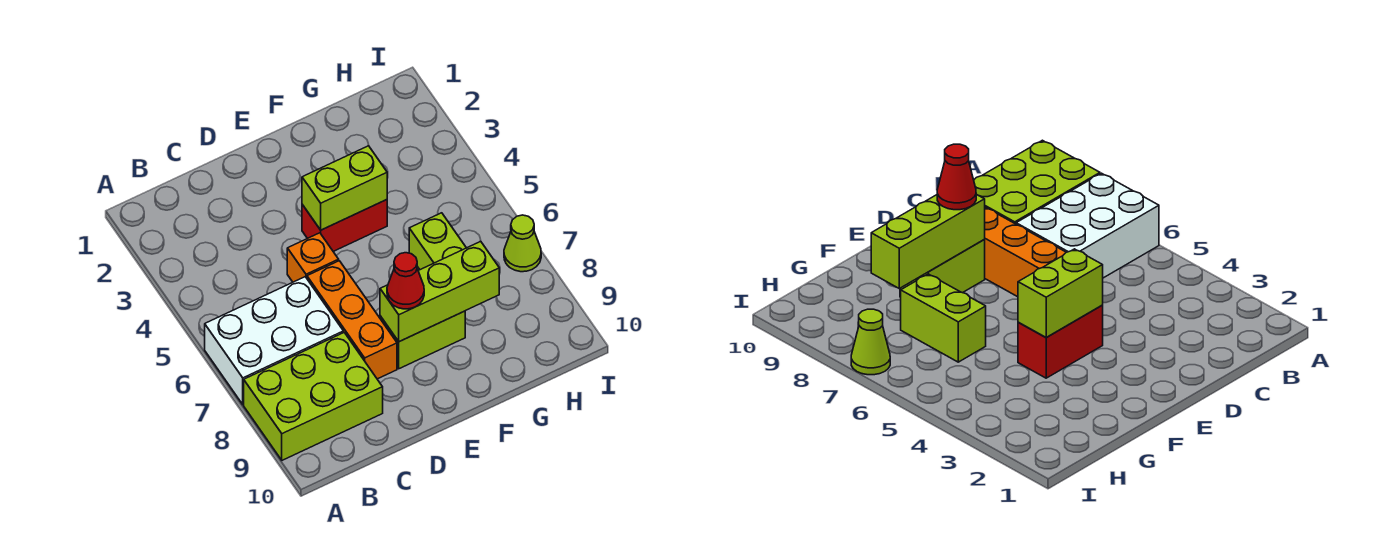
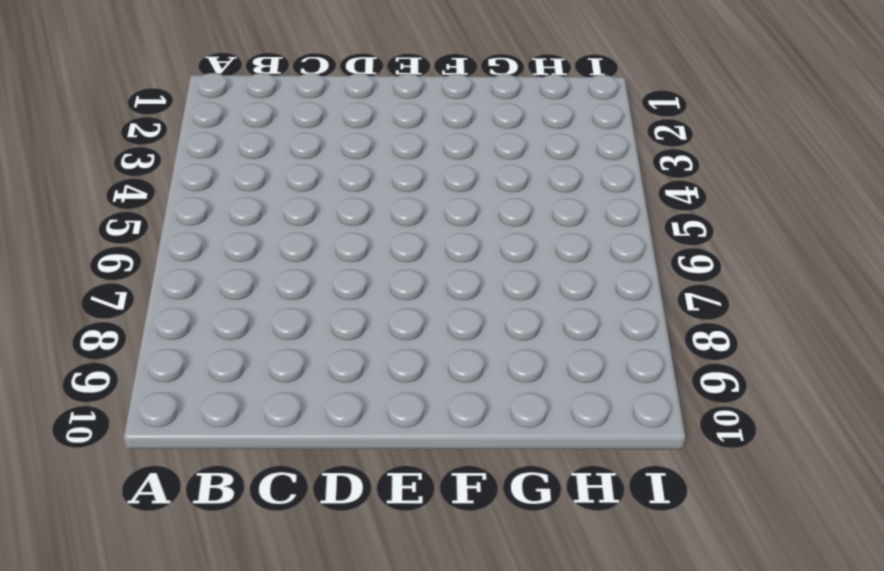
none -> white 2x3 brick [205,277,343,405]
none -> lime 2x3 brick [244,333,383,460]

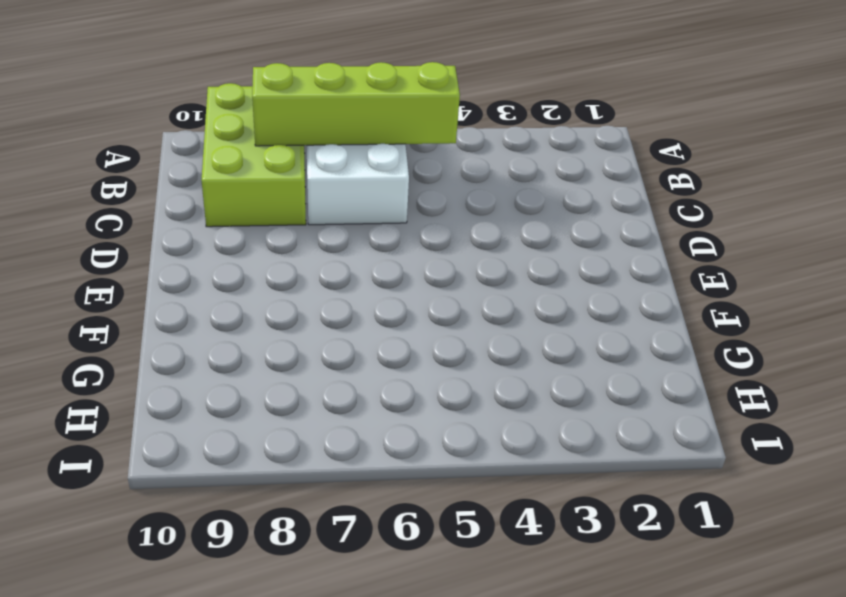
lime 1x4 brick [252,62,460,146] -> none
none -> orange 1x1 brick [287,233,339,282]
none -> orange 1x3 brick [307,261,397,379]

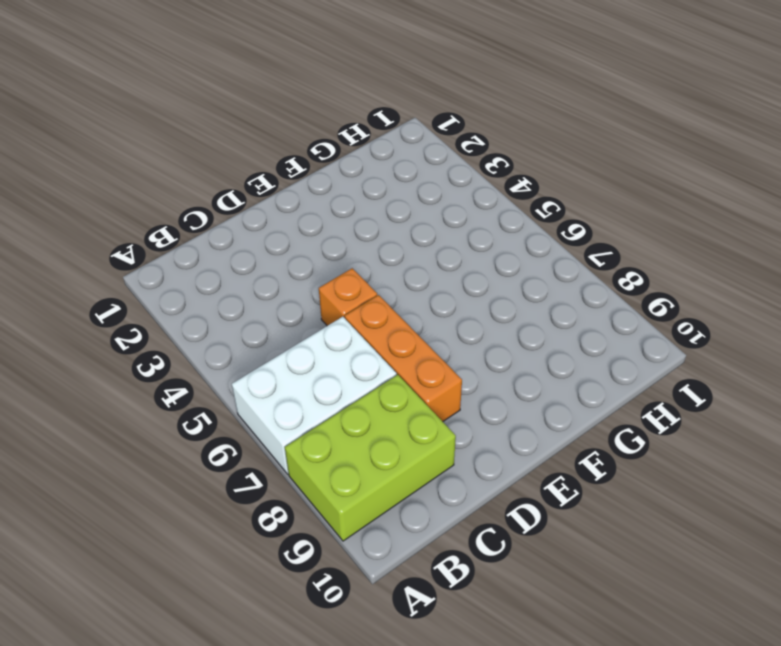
none -> red 1x2 brick [302,200,387,251]
none -> lime 1x2 brick [380,311,465,369]

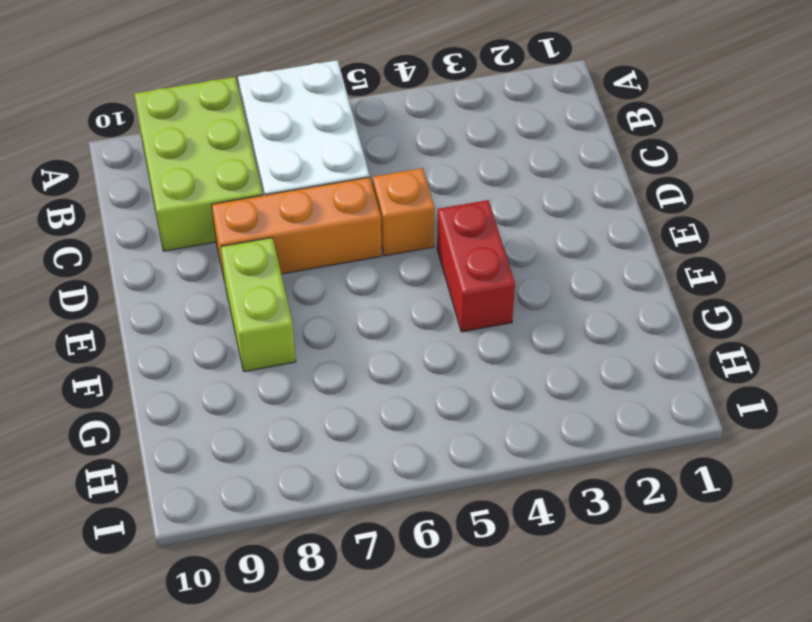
none -> lime 1x2 brick [409,213,466,270]
none -> lime 1x1 cone [504,215,541,272]

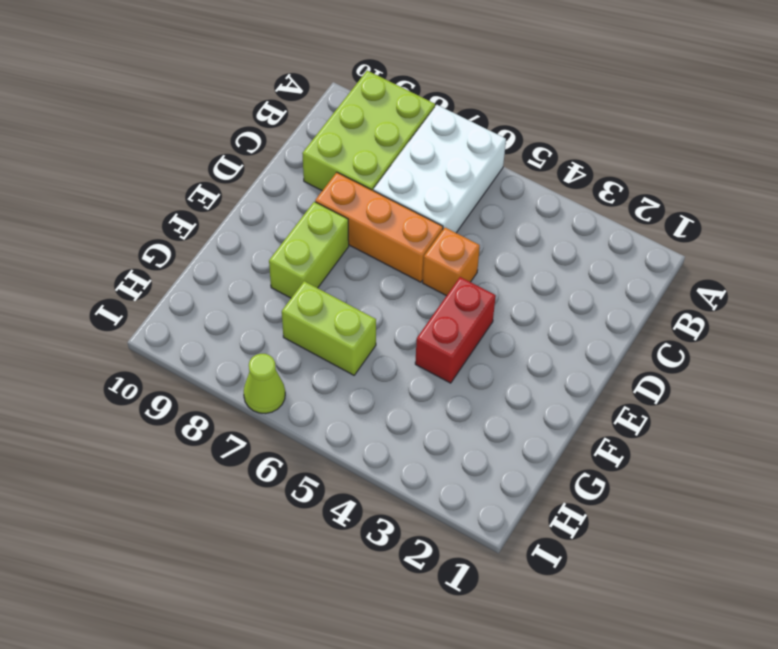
none -> lime 1x2 brick [302,146,387,230]
none -> lime 1x3 brick [380,241,499,342]

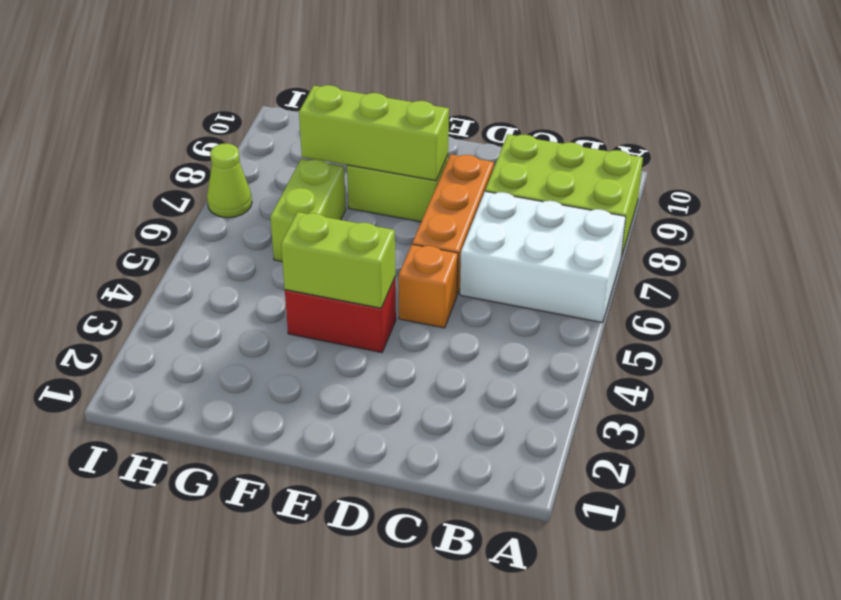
none -> red 1x1 cone [387,253,424,309]

